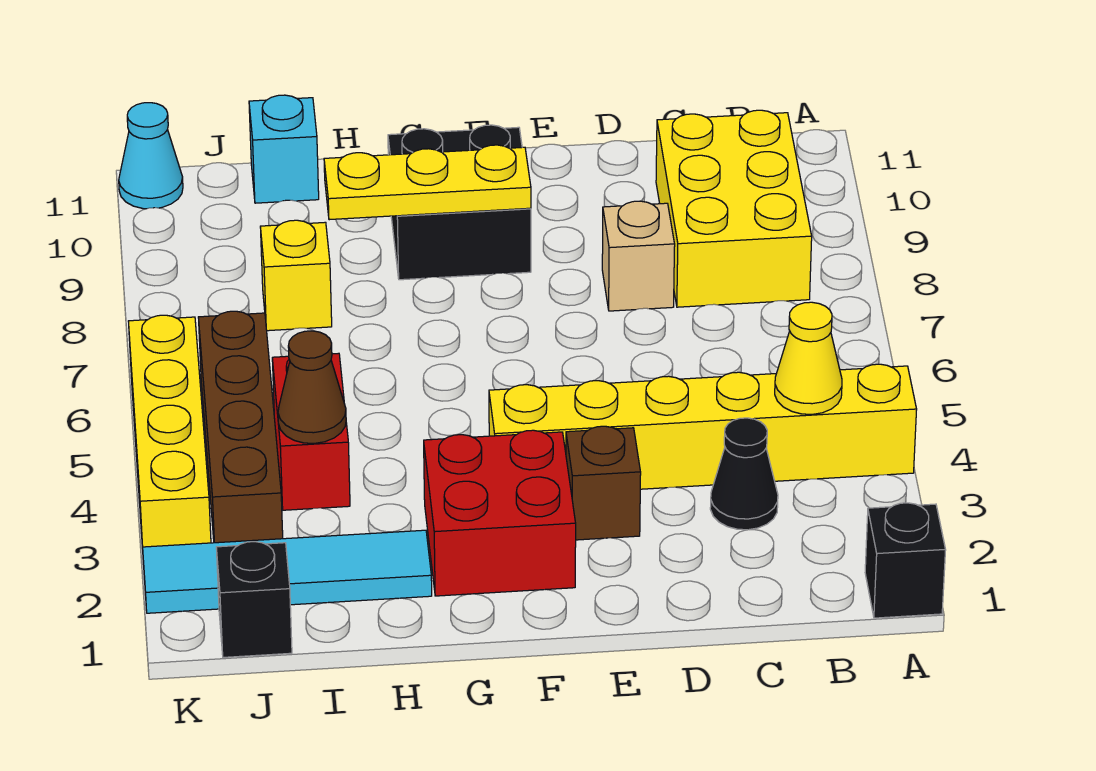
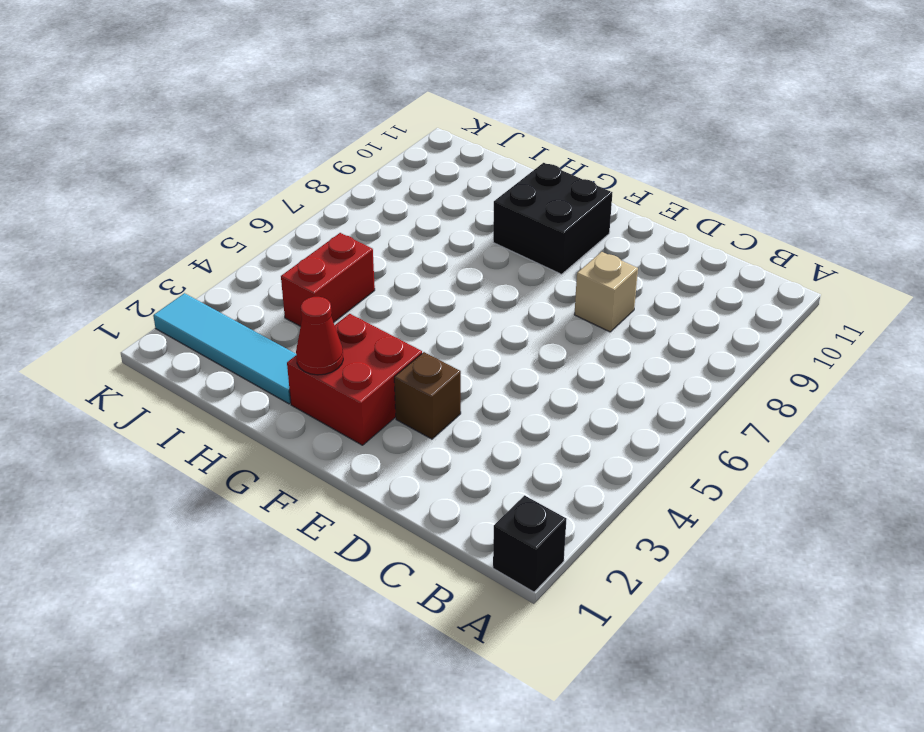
red 1x1 cone [296,297,343,375] -> none
none -> yellow 1x6 brick [489,364,917,489]
none -> yellow 2x3 brick [656,110,812,307]
none -> black 1x1 cone [710,418,778,530]

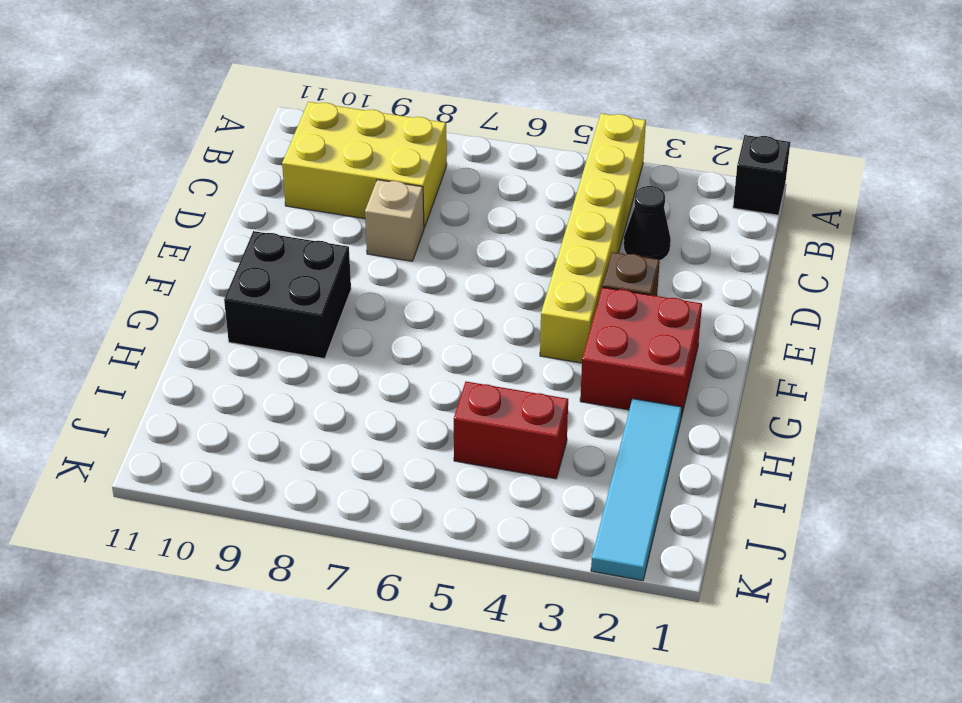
none -> yellow 1x1 brick [260,220,332,331]
none -> cyan 1x1 brick [249,95,319,203]
none -> black 1x1 brick [216,542,292,657]

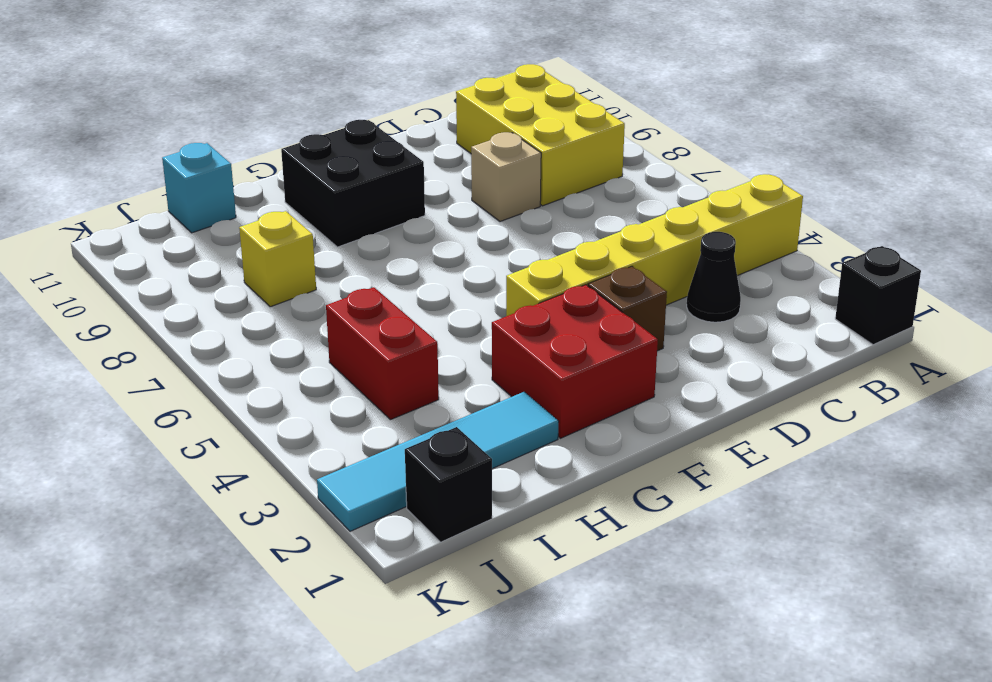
none -> brown 1x4 brick [198,311,283,543]
none -> yellow 1x4 brick [128,315,211,549]
none -> cyan 1x1 cone [119,103,183,209]

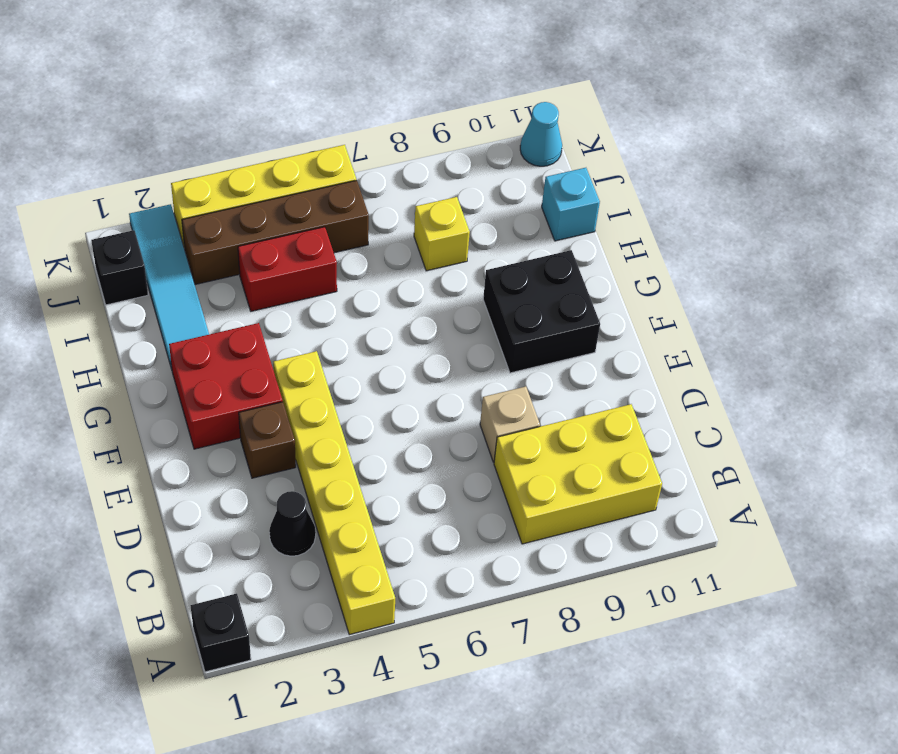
none -> yellow 1x1 cone [775,302,842,414]
none -> yellow 1x3 plate [324,145,531,220]
none -> brown 1x1 cone [278,331,346,443]

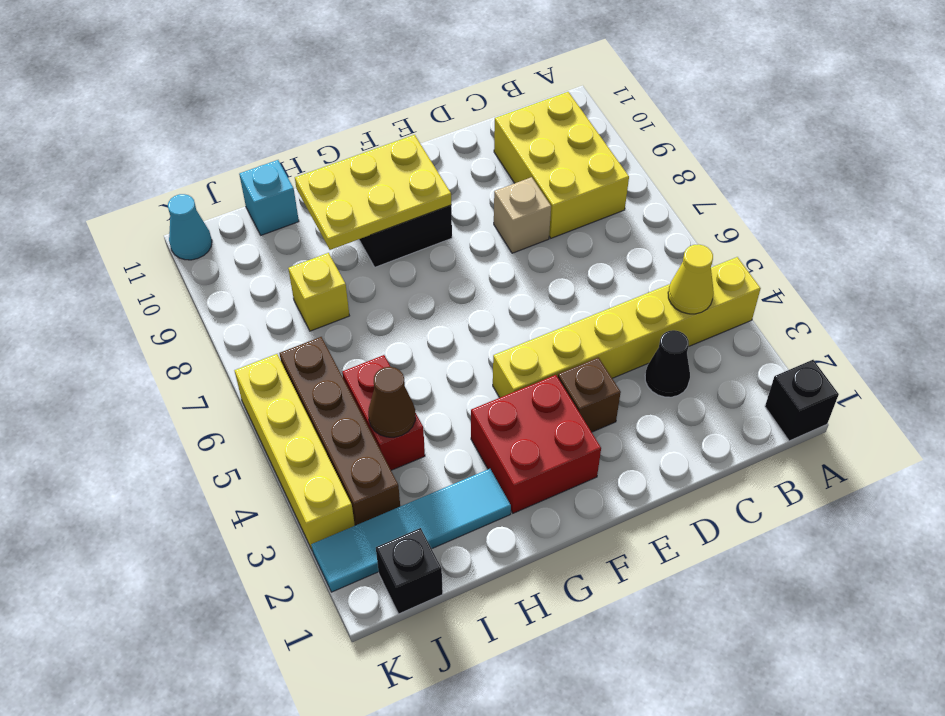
yellow 2x3 plate [295,135,451,250] -> yellow 1x3 plate [324,145,531,220]

